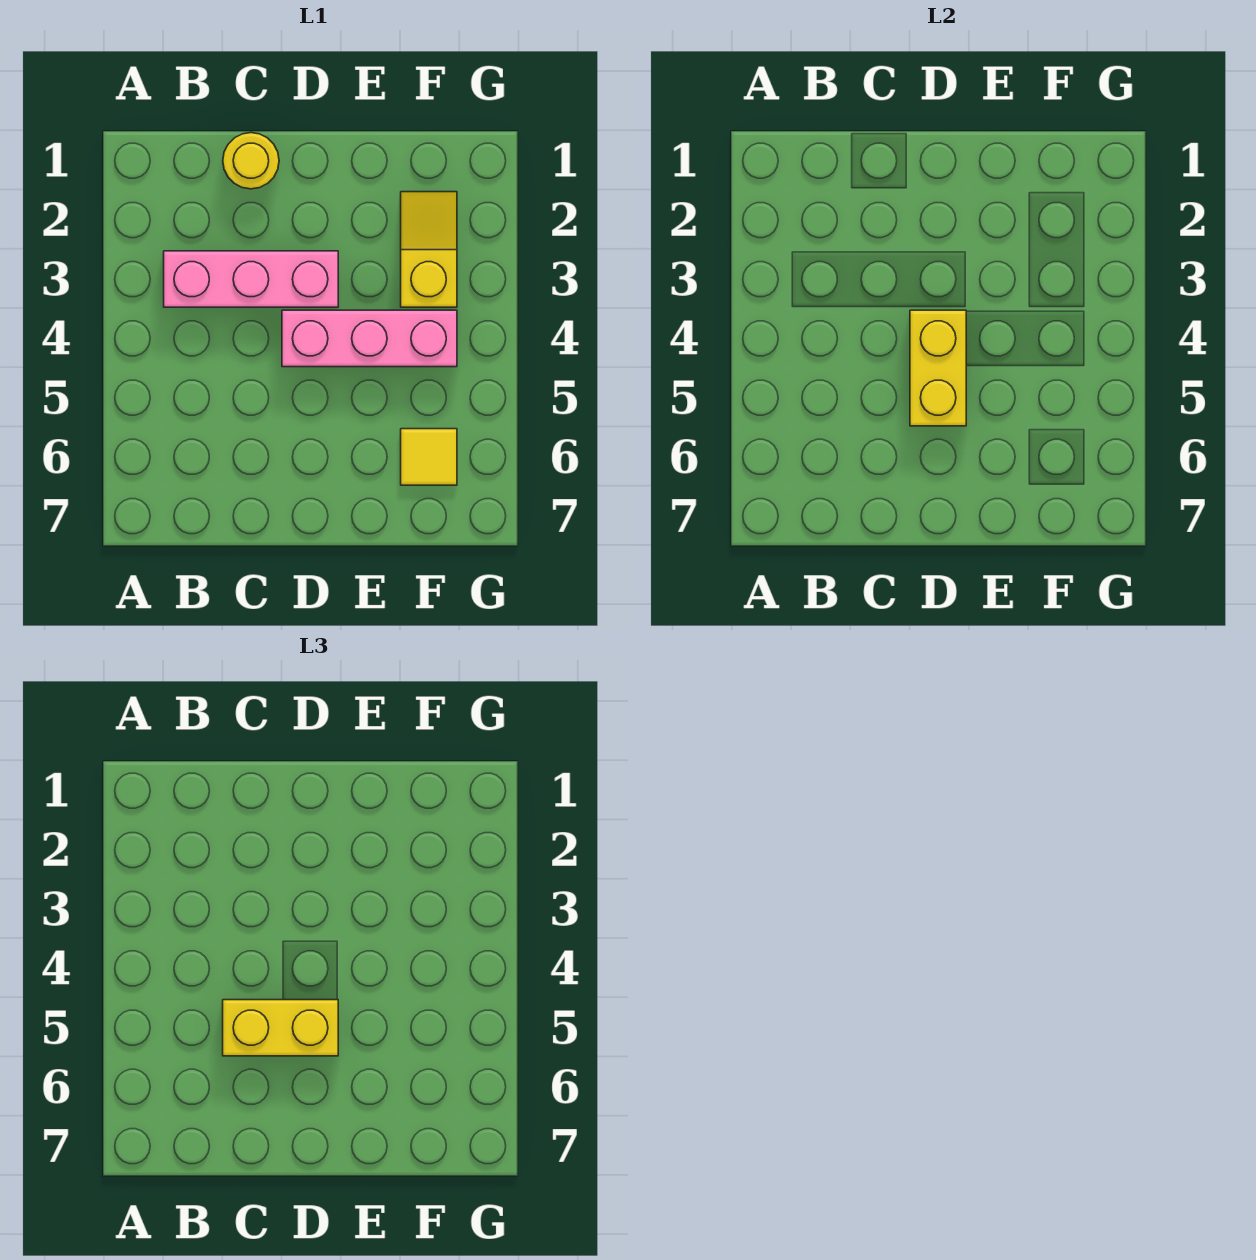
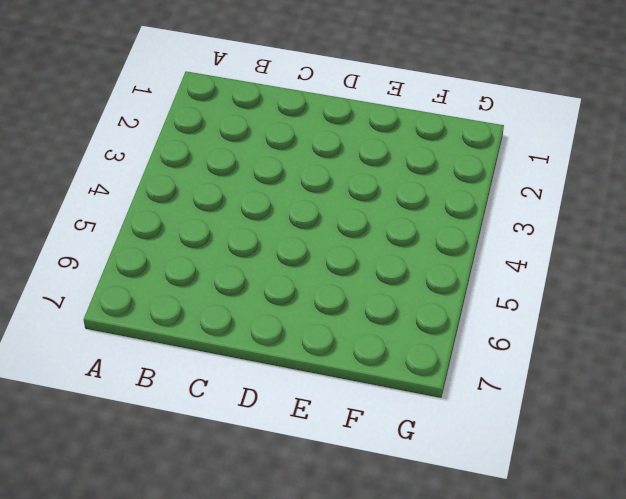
none -> pink 1x3 brick [164,251,338,307]
none -> yellow 1x1 round brick [223,133,279,189]

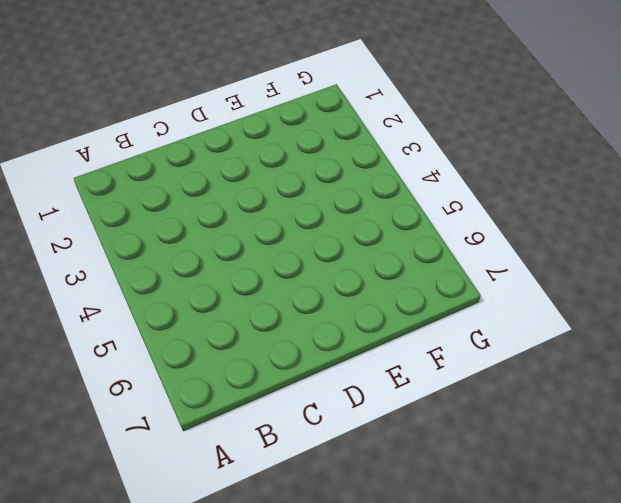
none -> pink 1x3 brick [164,251,338,307]
none -> yellow 1x1 round brick [223,133,279,189]

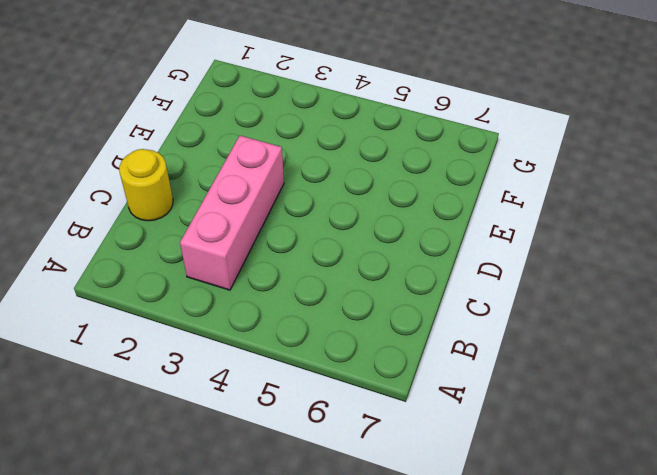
none -> pink 1x3 brick [282,310,457,367]
none -> yellow 1x2 slope [401,192,457,307]

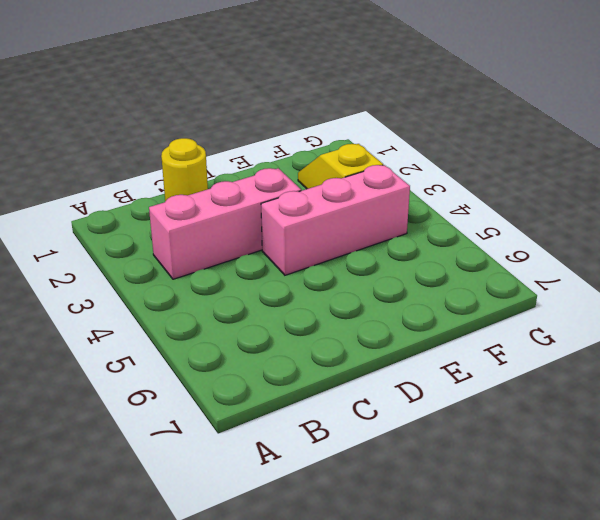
none -> yellow 1x1 tile [401,429,457,485]
none -> yellow 1x2 brick [910,310,966,426]

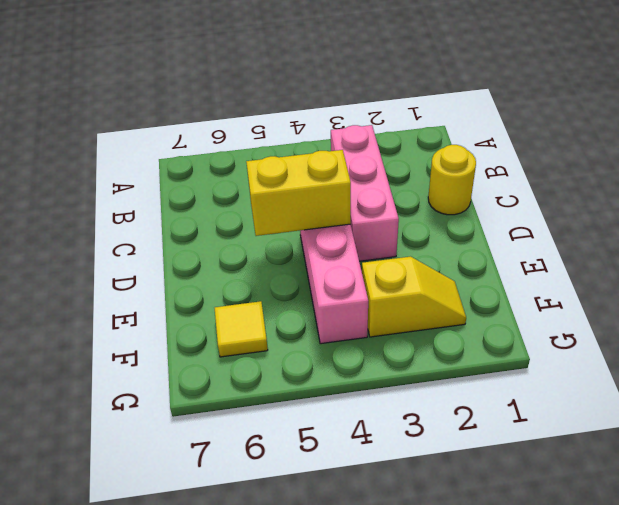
none -> yellow 1x2 brick [223,1000,338,1056]

